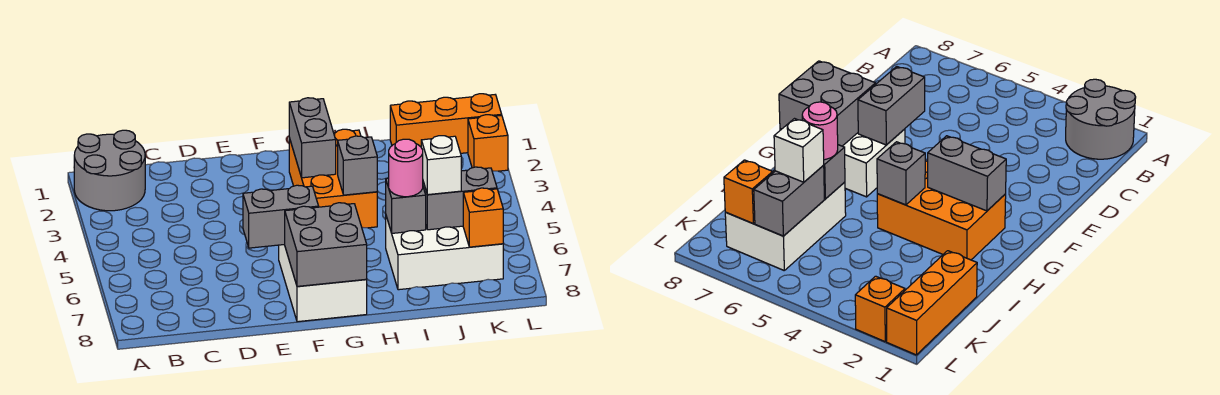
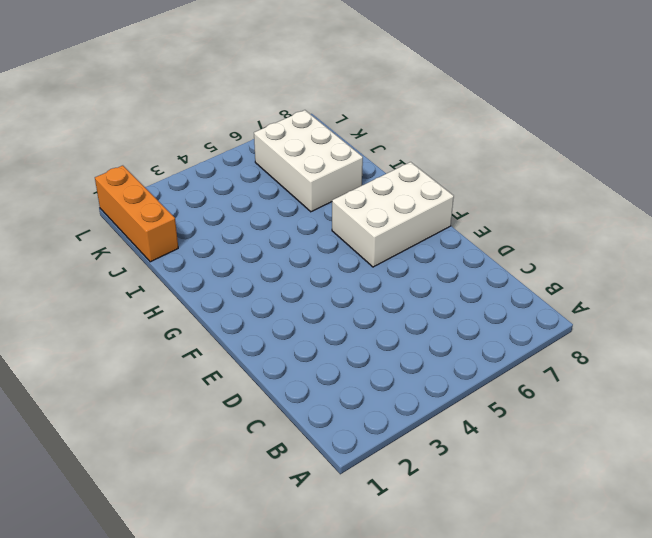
none -> grey 2x2 round brick [74,130,145,211]
none -> orange 2x3 brick [289,129,377,228]
none -> orange 1x1 brick [468,115,508,171]

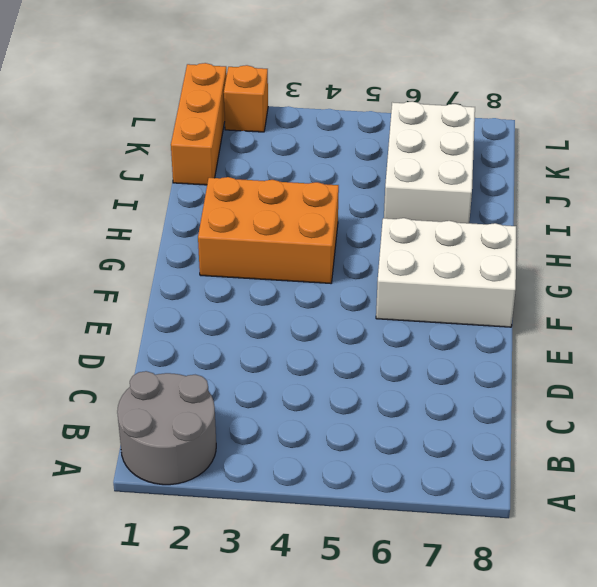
none -> grey 1x2 brick [243,185,319,248]
none -> grey 2x2 brick [285,203,367,286]
none -> grey 1x2 brick [289,98,336,178]

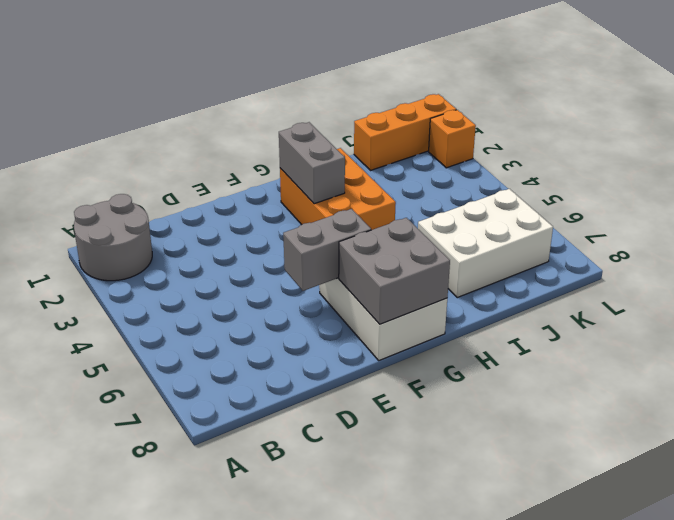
none -> grey 1x1 brick [338,136,377,195]
none -> grey 1x1 brick [386,178,426,233]
none -> grey 1x2 brick [423,167,497,230]

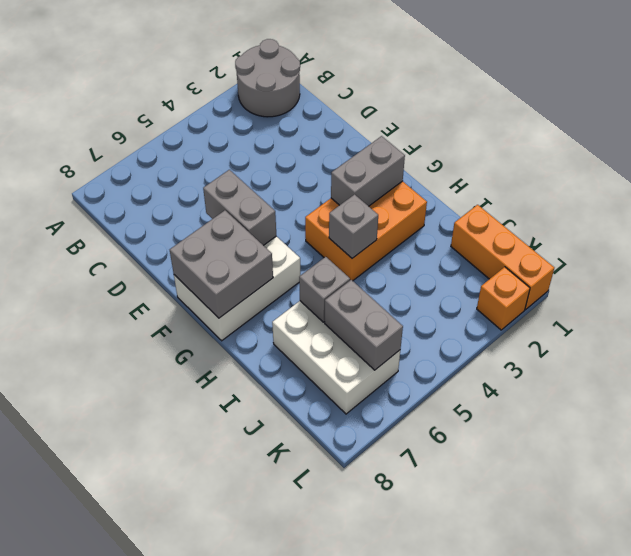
none -> orange 1x1 brick [463,188,503,247]
none -> pink 1x1 round brick [389,139,423,197]
none -> white 1x1 brick [421,136,461,195]

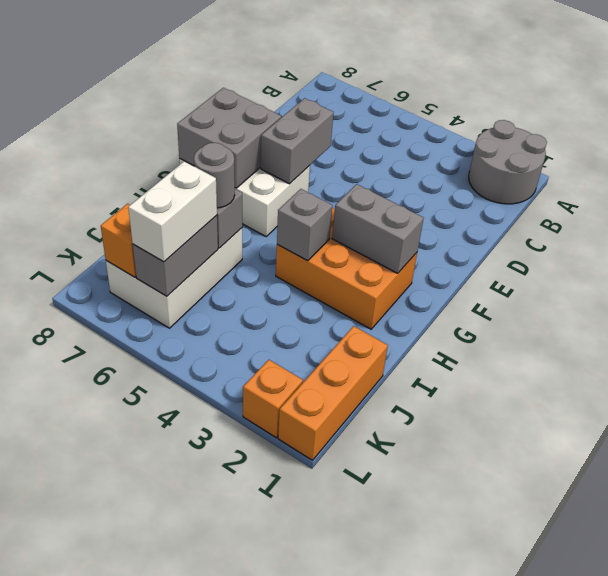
grey 1x1 round brick [194,143,235,208] -> pink 1x1 round brick [389,139,423,197]
white 1x2 brick [128,161,217,262] -> white 1x1 brick [421,136,461,195]

